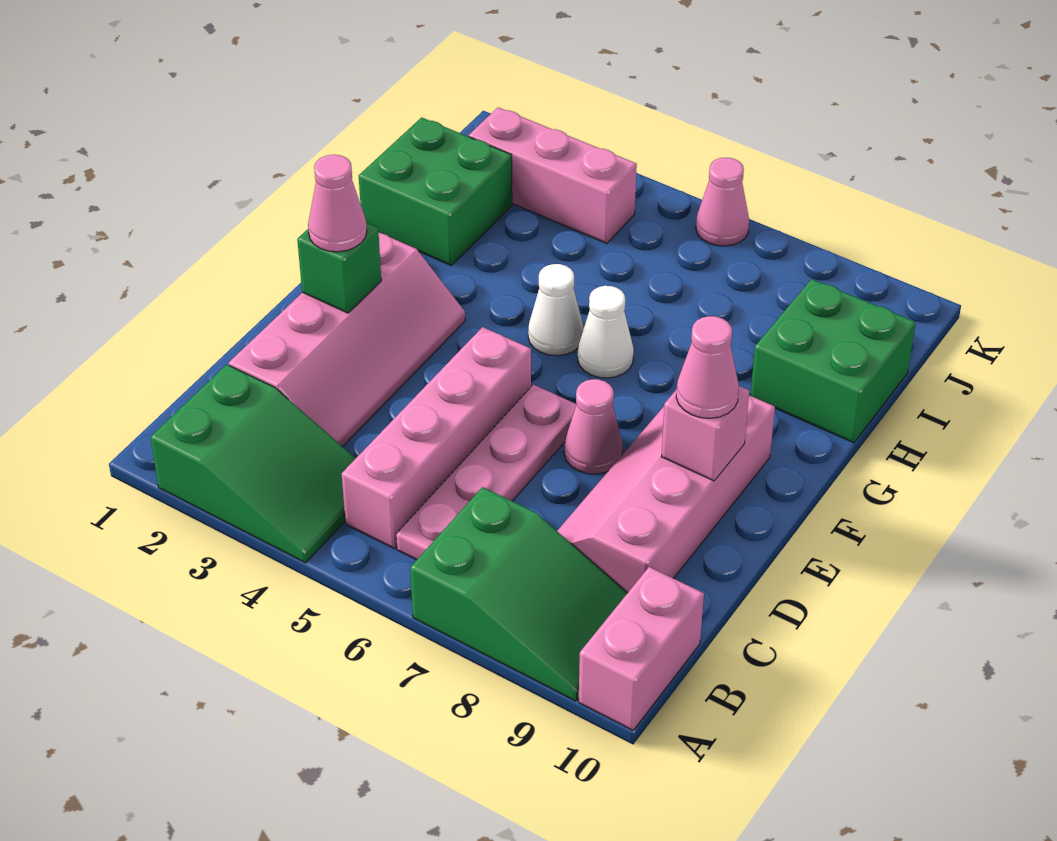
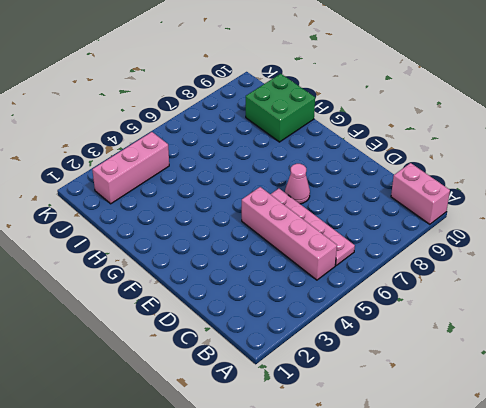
none -> green 2x3 slope [150,364,356,563]
none -> green 2x3 slope [410,487,627,701]
none -> pink 2x4 slope [229,233,465,447]

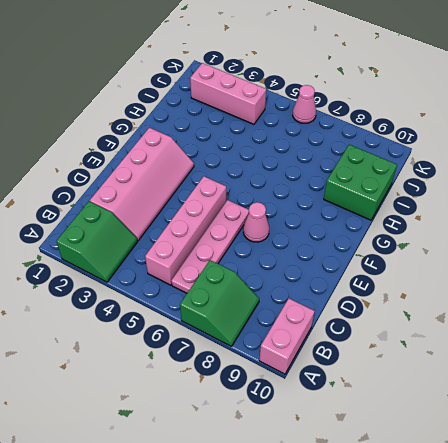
green 2x2 slope [56,201,138,282] -> green 2x3 slope [150,364,356,563]
green 2x2 slope [180,260,259,347] -> green 2x3 slope [410,487,627,701]
none -> pink 2x4 slope [557,395,775,593]
none -> white 1x1 cone [528,264,584,356]
none -> white 1x1 cone [578,286,634,378]

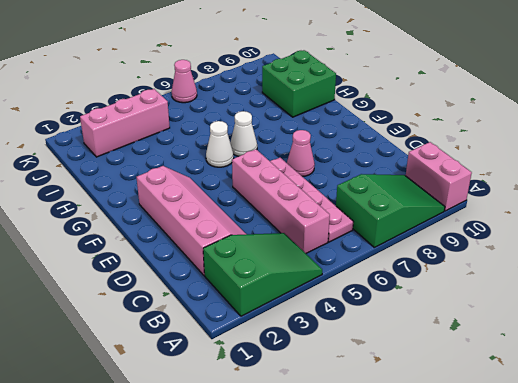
none -> pink 2x4 slope [557,395,775,593]
none -> green 2x2 brick [359,117,512,265]
none -> green 1x1 brick [297,222,381,313]

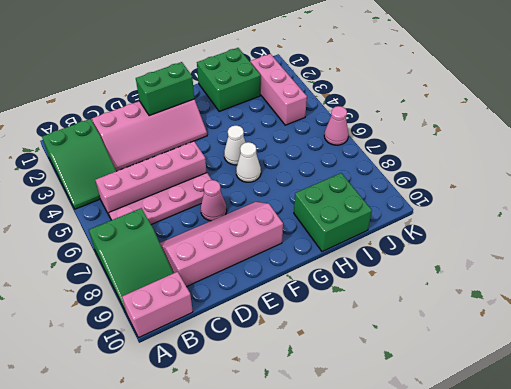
green 1x2 brick [136,62,194,116] -> green 1x1 brick [297,222,381,313]
none -> pink 1x1 brick [661,386,749,481]
none -> pink 1x1 cone [308,155,367,252]
none -> pink 1x1 cone [676,316,739,418]

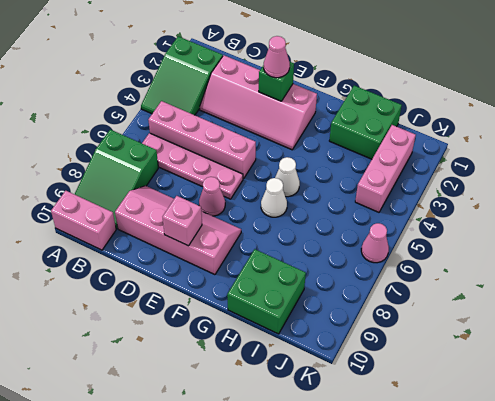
none -> pink 1x1 cone [676,316,739,418]

